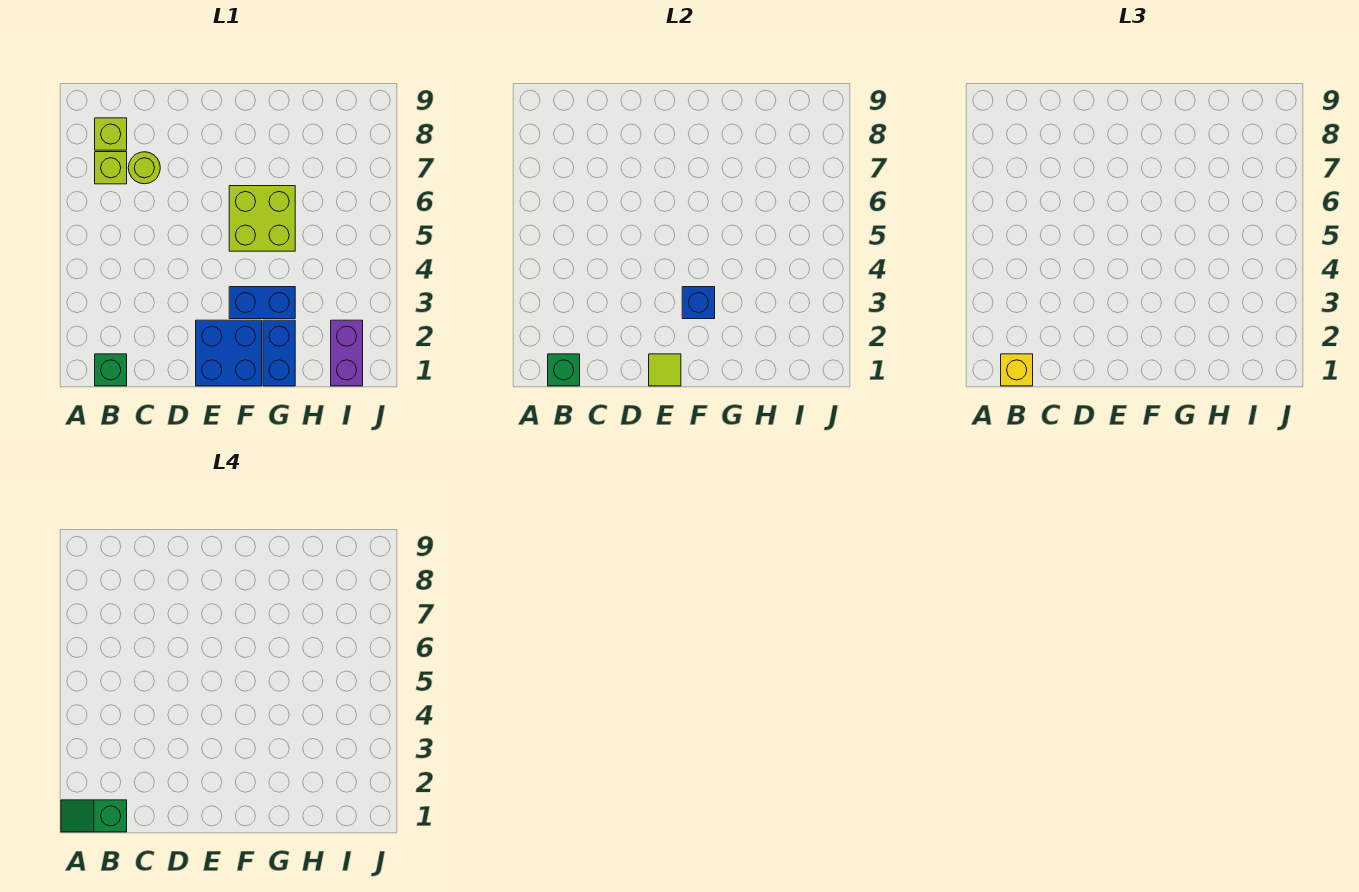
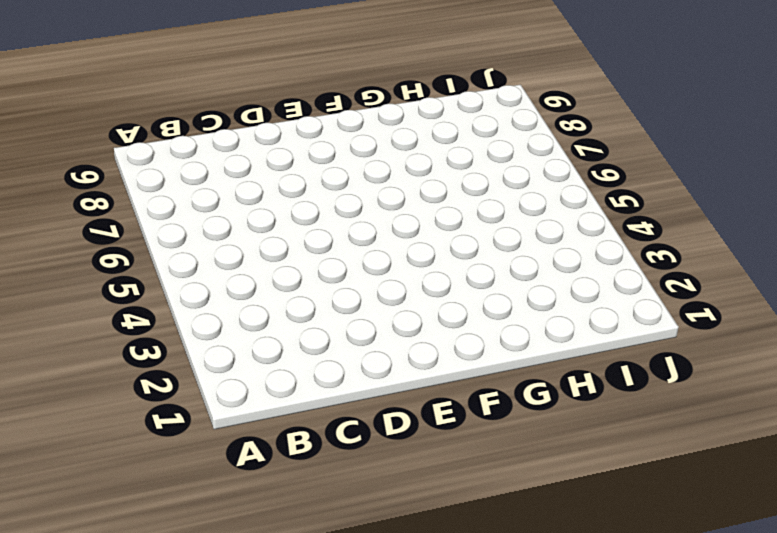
none -> green 1x1 brick [95,354,127,386]
none -> lime 1x1 brick [95,152,127,184]
none -> lime 1x1 brick [95,118,127,150]

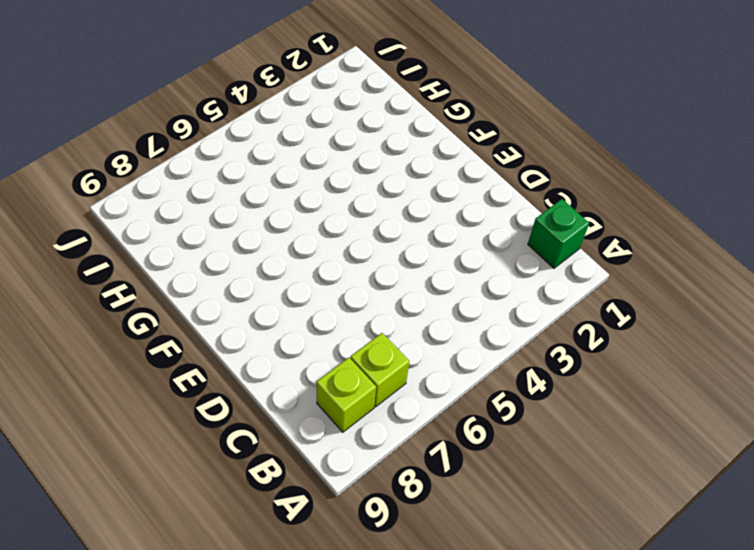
none -> lime 1x1 round brick [128,152,160,184]
none -> blue 2x2 brick [196,320,262,386]
none -> blue 1x2 brick [229,287,295,319]

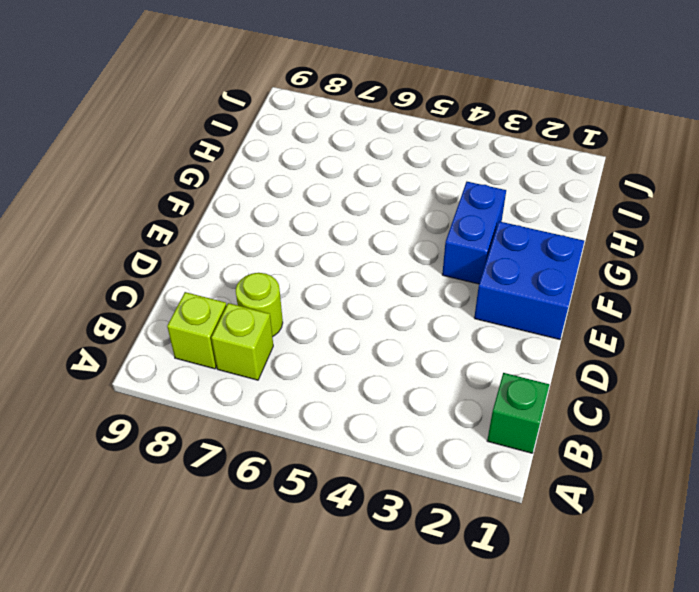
none -> lime 2x2 brick [229,186,295,251]
none -> blue 1x2 brick [263,320,295,386]
none -> purple 1x2 brick [331,320,363,386]

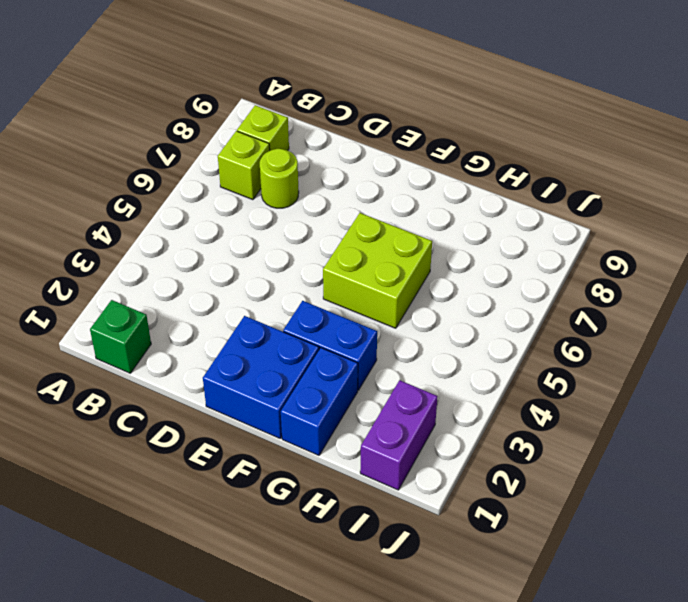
none -> green 1x1 brick [548,354,580,386]
none -> lime 1x1 tile [649,354,681,386]
none -> blue 1x1 brick [682,287,715,319]

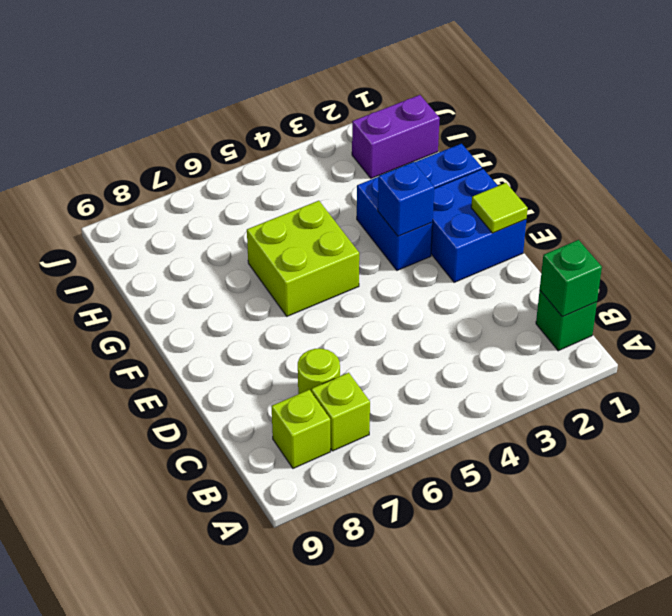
none -> yellow 1x1 brick [1001,354,1033,386]
none -> green 1x2 slope [61,800,127,832]

